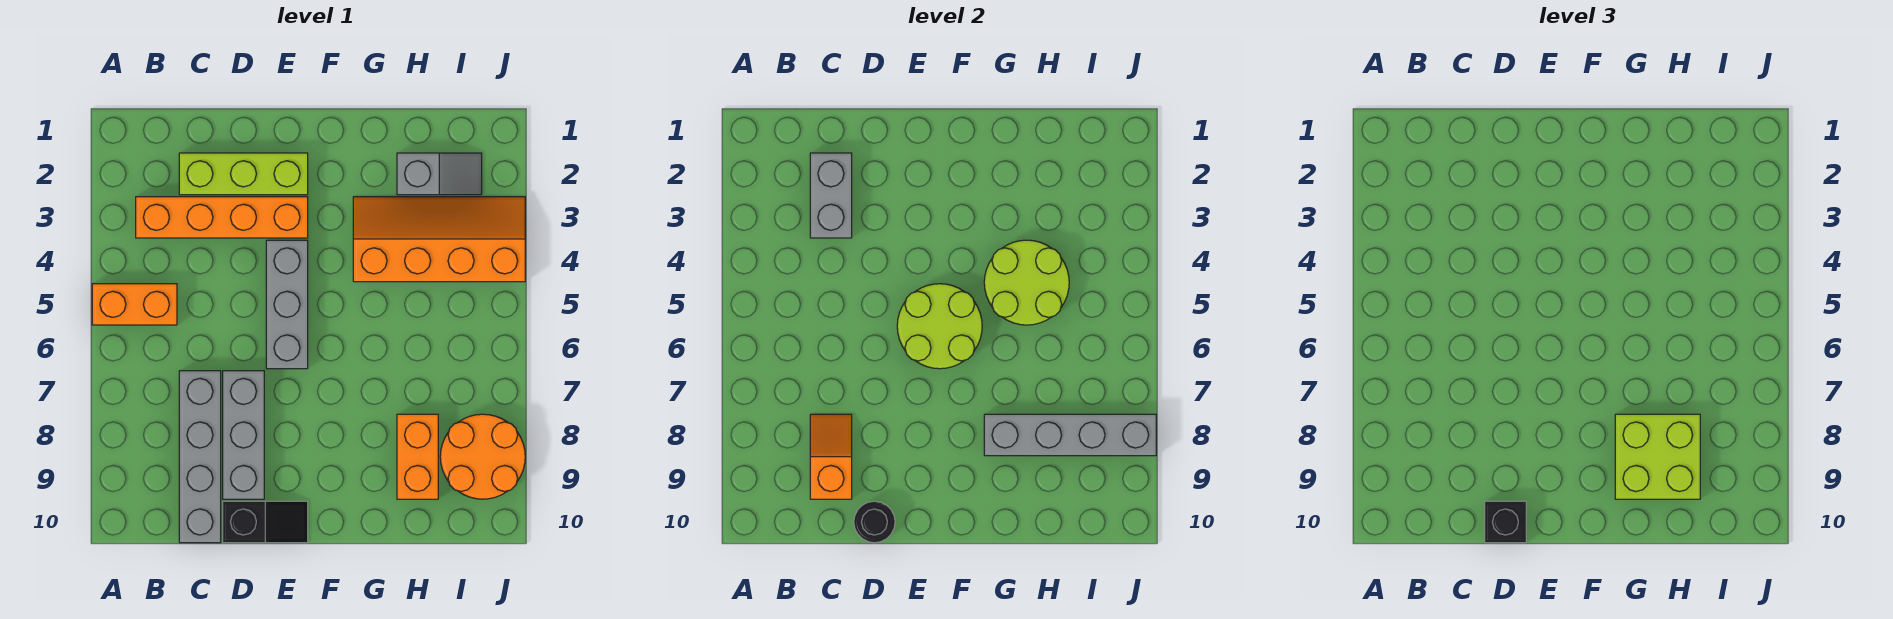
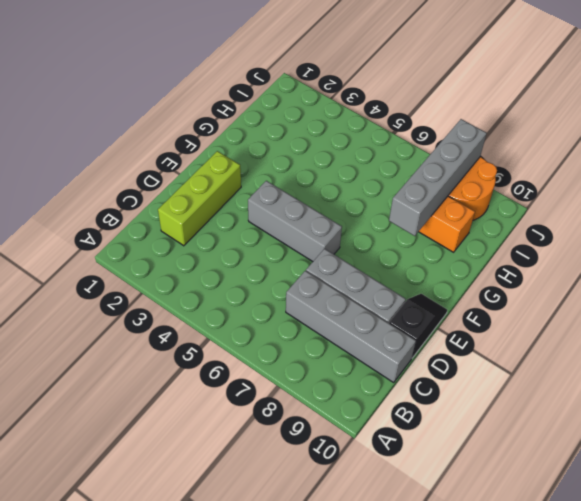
none -> orange 1x2 brick [92,284,177,325]
none -> orange 1x4 brick [136,197,308,238]
none -> orange 2x4 slope [353,197,525,282]

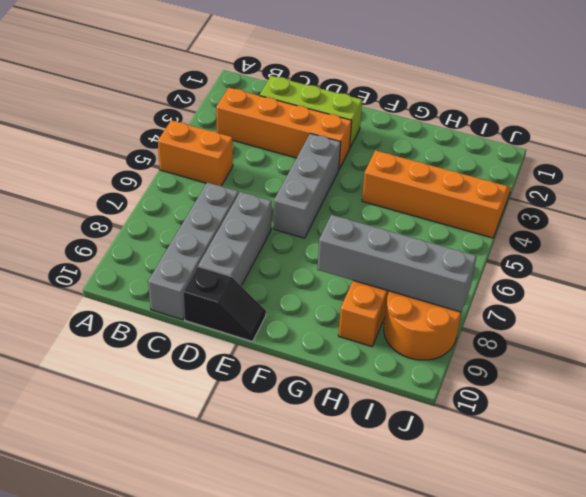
none -> grey 1x2 slope [397,153,482,195]
none -> grey 1x2 brick [810,153,852,238]
none -> orange 1x2 slope [810,414,852,499]

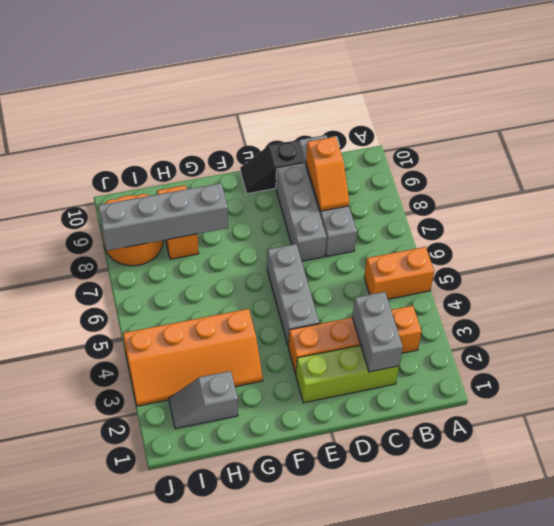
none -> black 1x1 round brick [854,501,895,543]
none -> lime 2x2 round brick [897,284,982,369]
none -> lime 2x2 round brick [984,240,1069,325]

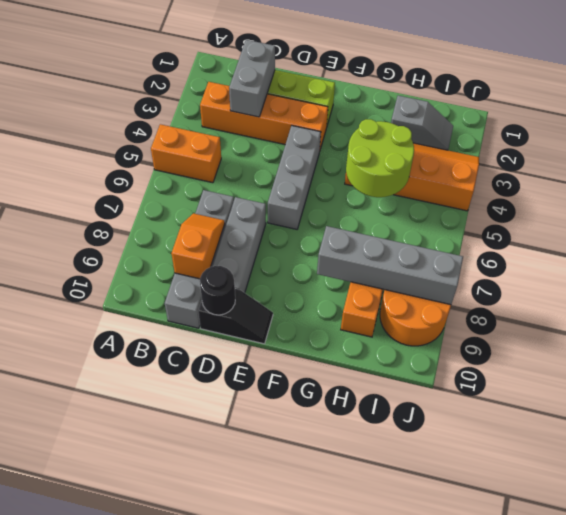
none -> lime 2x2 round brick [897,284,982,369]
none -> black 1x1 brick [1485,501,1526,543]
none -> lime 2x2 brick [1615,414,1700,499]

